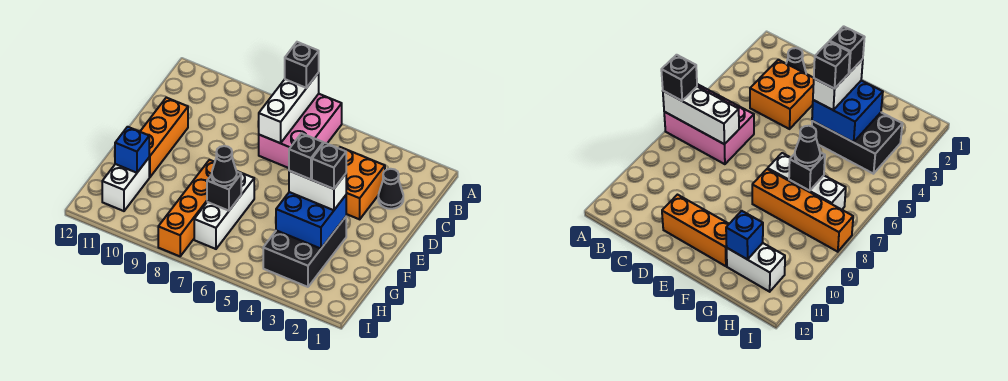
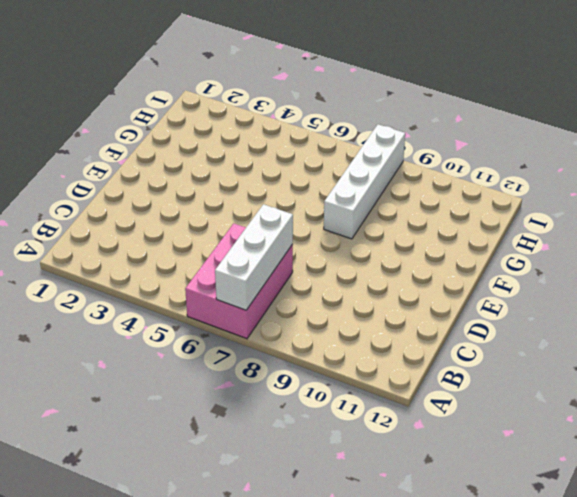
white 1x4 brick [324,124,405,239] -> orange 1x4 brick [158,160,215,256]
none -> black 1x1 cone [378,169,403,209]
none -> orange 2x2 brick [339,147,385,219]
none -> orange 1x3 brick [140,98,188,177]

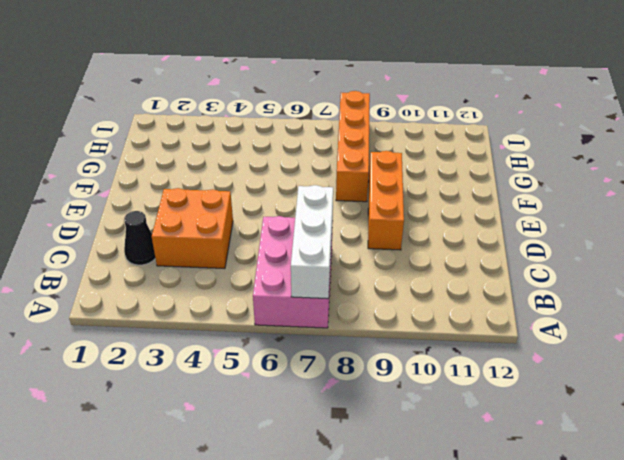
orange 1x3 brick [368,151,404,250] -> orange 1x3 brick moved to [140,98,188,177]
none -> black 2x3 brick [263,217,346,287]
none -> white 1x3 brick [194,171,254,249]
none -> white 1x2 brick [102,158,149,211]

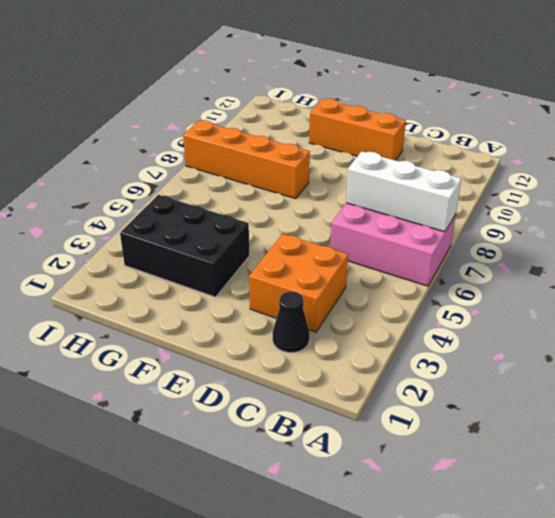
none -> white 1x3 brick [194,171,254,249]
none -> white 1x2 brick [102,158,149,211]
none -> blue 2x2 brick [276,192,346,249]

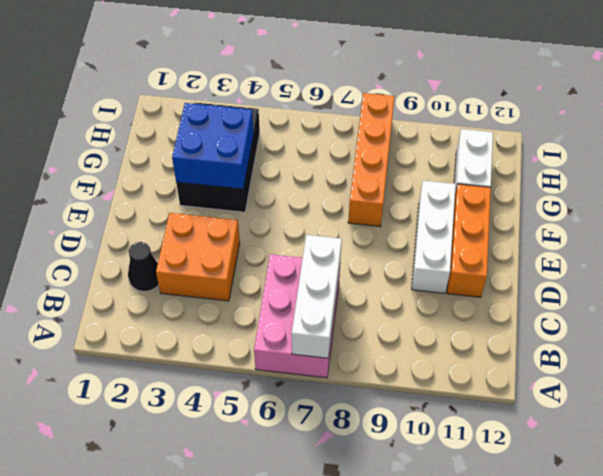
white 1x3 brick [412,180,456,293] -> white 1x3 brick moved to [194,171,254,249]
none -> black 1x1 brick [207,172,241,211]
none -> blue 1x1 brick [115,127,149,173]
none -> black 1x1 brick [285,42,319,88]

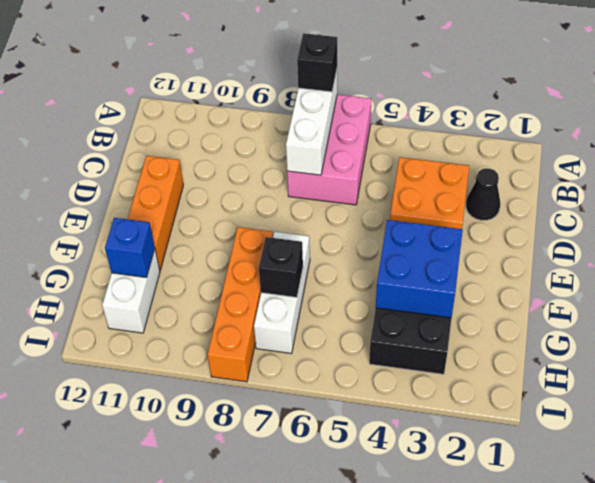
none -> white 1x2 brick [289,171,346,210]
none -> black 1x1 cone [212,146,237,186]
none -> black 1x1 brick [312,143,346,189]

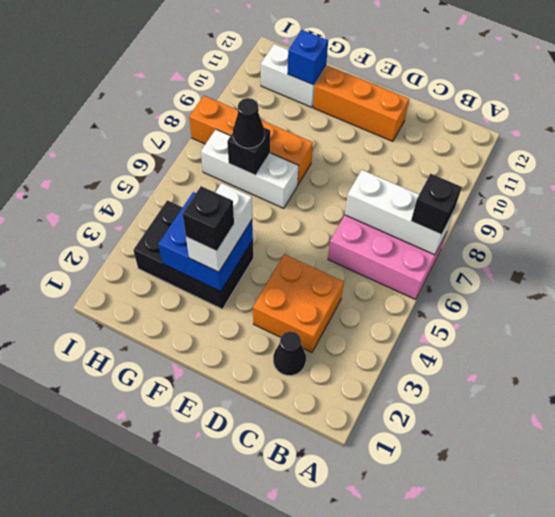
none -> black 1x1 brick [289,133,323,179]

